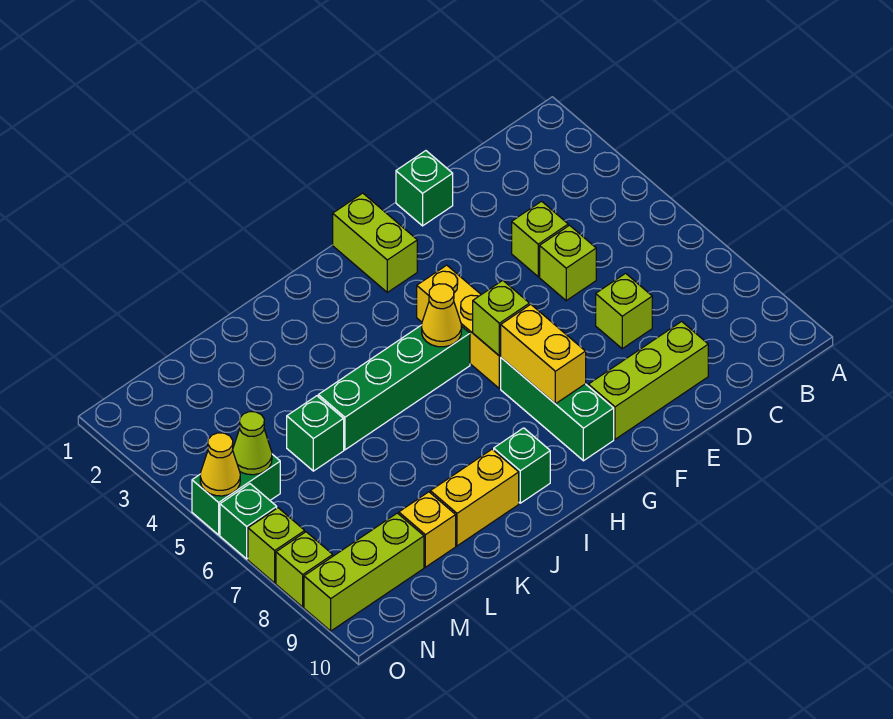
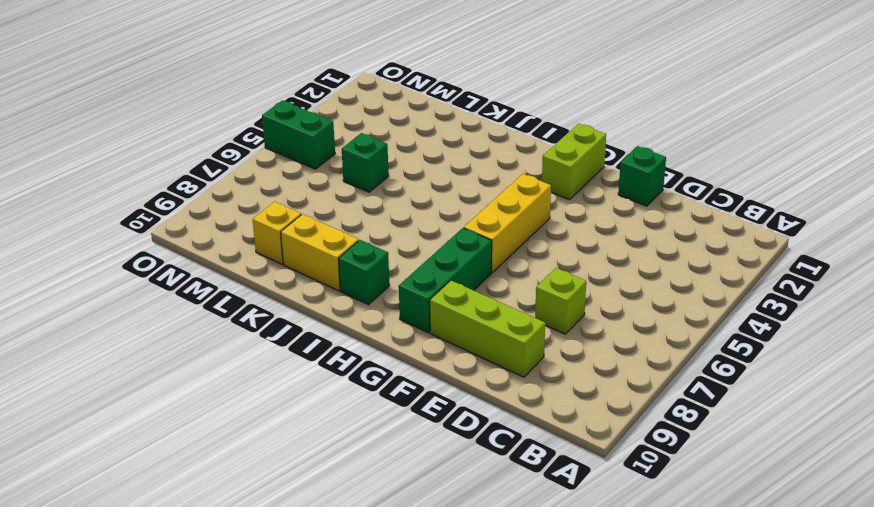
none -> lime 1x1 brick [512,201,568,277]
none -> lime 1x1 brick [540,225,596,301]
none -> green 1x4 brick [318,325,470,450]

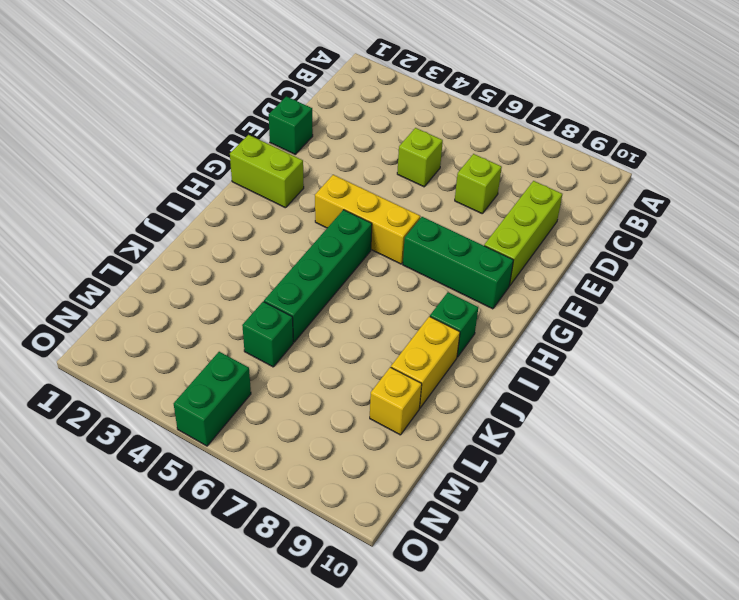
none -> lime 1x1 brick [512,201,568,277]
none -> lime 1x3 brick [304,513,424,631]
none -> green 1x1 brick [220,484,277,559]

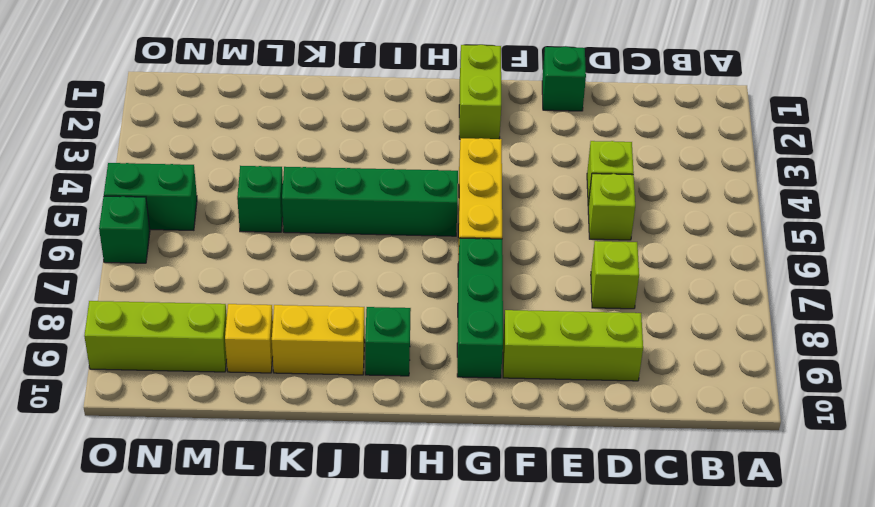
none -> lime 1x1 brick [248,508,305,583]
none -> lime 1x1 brick [276,532,333,607]
none -> lime 1x1 brick [473,280,530,356]

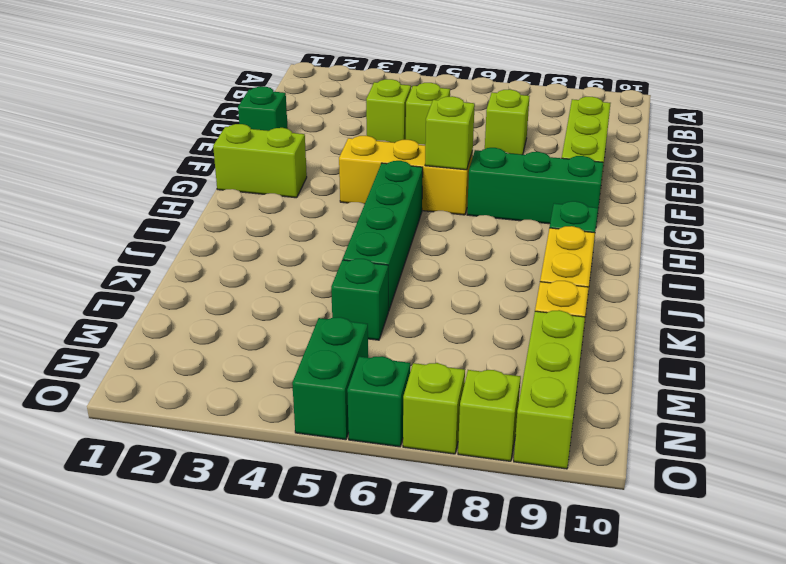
none -> yellow 1x2 brick [500,304,586,404]
none -> yellow 1x1 cone [422,284,462,347]
none -> lime 1x1 cone [233,412,272,475]

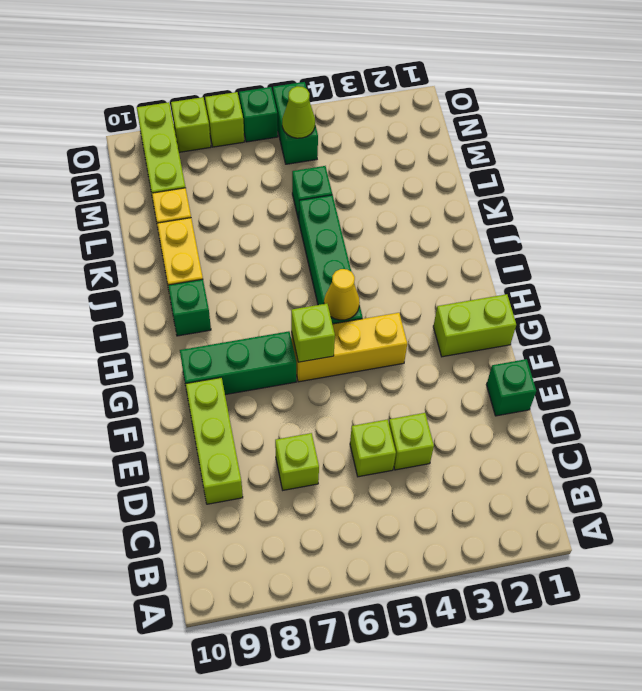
none -> yellow 1x2 brick [500,304,586,404]
none -> yellow 1x1 cone [200,433,240,496]

